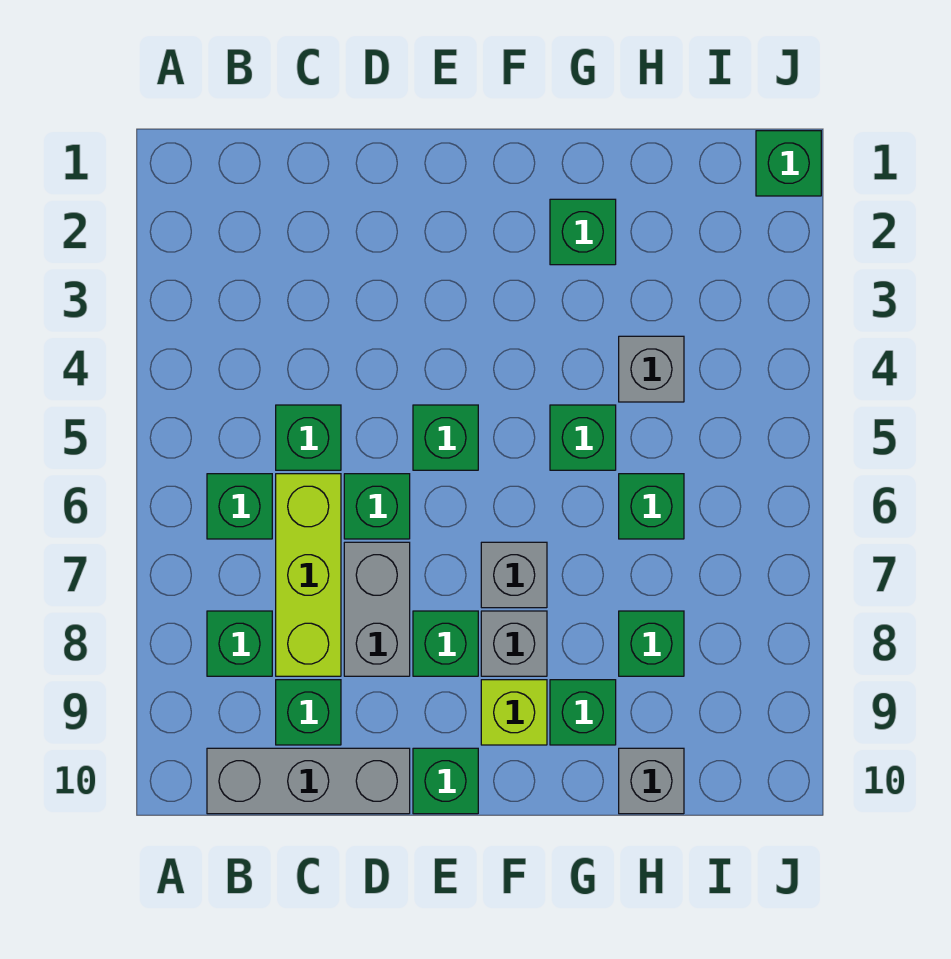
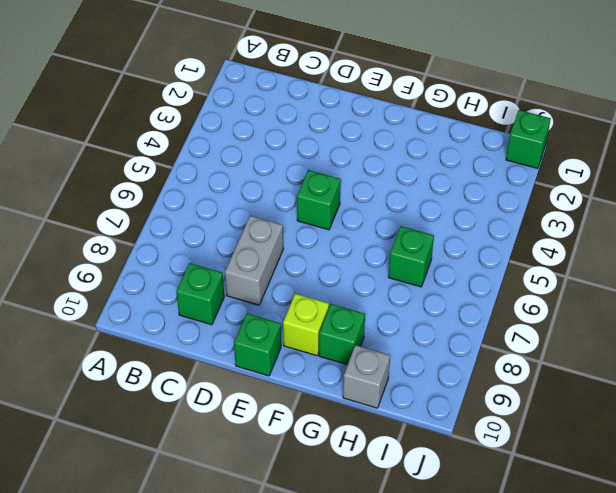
none -> green 1x1 brick [207,474,272,539]
none -> green 1x1 brick [207,611,272,676]
none -> grey 1x3 brick [207,748,410,814]

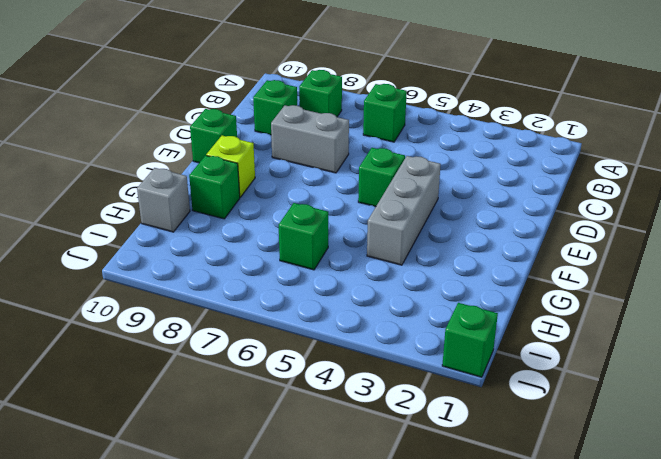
grey 1x3 brick [367,156,441,265] -> grey 1x3 brick moved to [207,748,410,814]
none -> green 1x1 brick [276,405,341,470]
none -> lime 1x3 brick [276,474,341,676]
none -> green 1x1 brick [344,474,410,539]

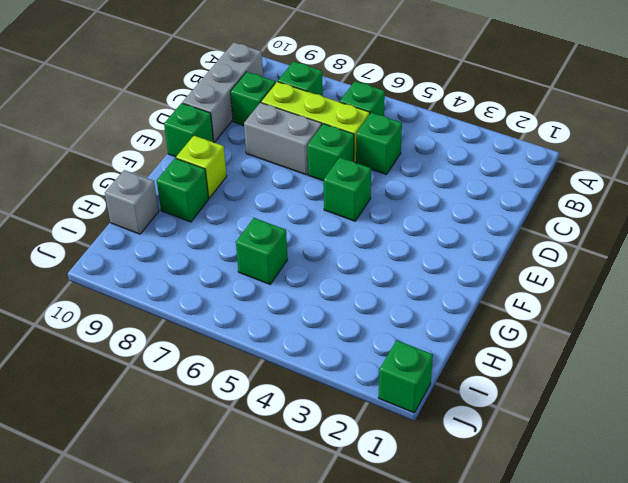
none -> green 1x1 brick [413,611,478,676]
none -> grey 1x1 brick [481,542,547,608]
none -> grey 1x1 brick [481,611,547,676]

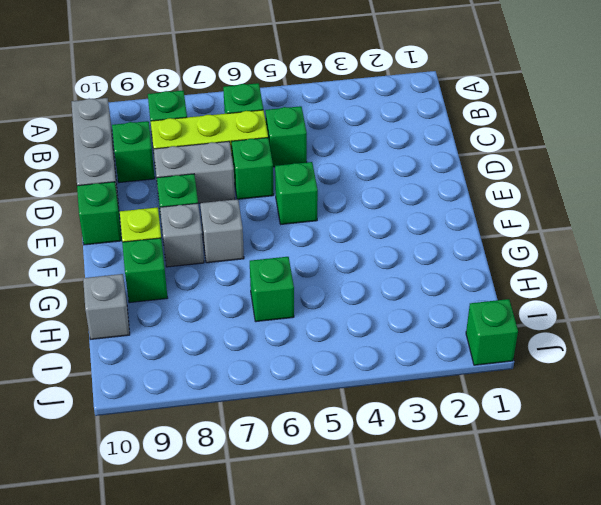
none -> green 1x1 brick [550,199,616,265]
none -> green 1x1 brick [550,405,616,470]
none -> grey 1x1 brick [619,336,684,402]

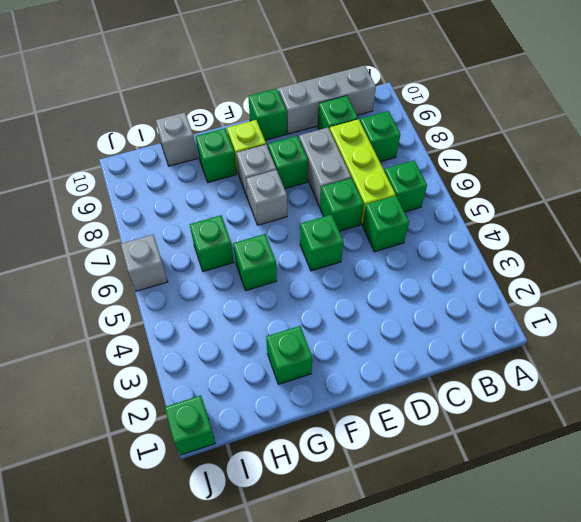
grey 1x1 brick [121,235,168,291] -> grey 1x1 brick moved to [619,336,684,402]
none -> green 1x1 brick [619,611,684,676]

